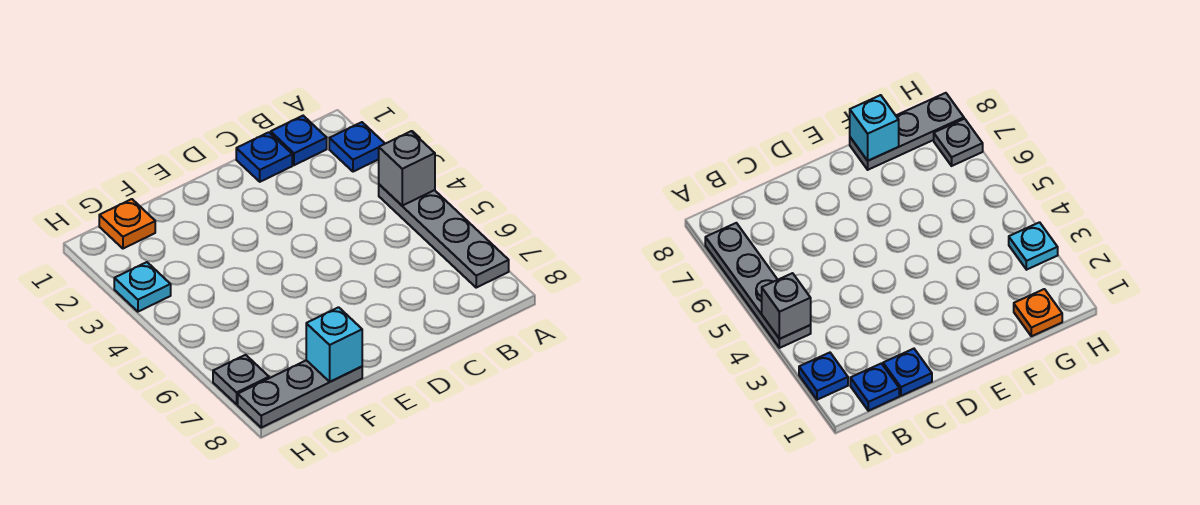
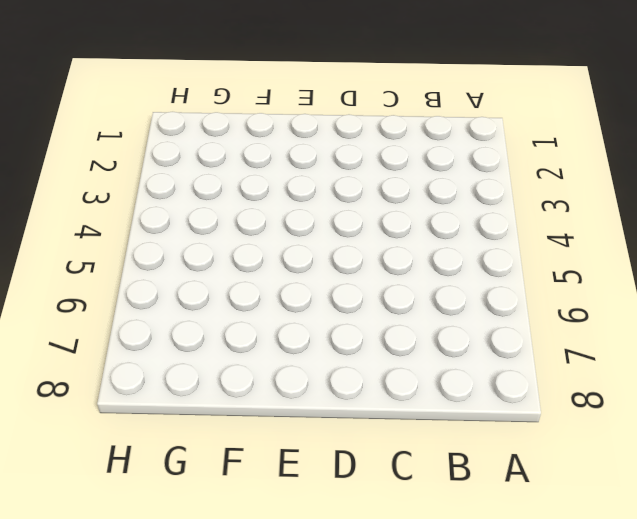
none -> blue 1x1 plate [329,122,385,172]
none -> grey 1x4 plate [379,184,509,288]

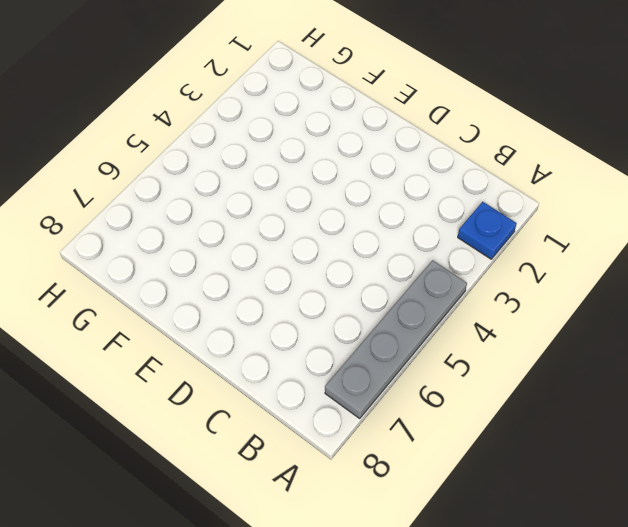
none -> blue 1x1 plate [271,116,327,165]
none -> blue 1x1 plate [236,132,292,182]

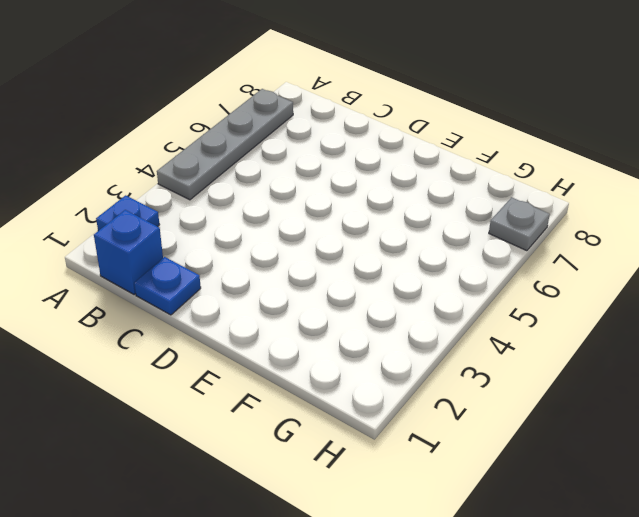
blue 1x1 brick [94,210,163,294] -> blue 1x1 plate [271,116,327,165]
none -> grey 1x3 plate [238,360,362,428]
none -> orange 1x1 plate [99,199,155,249]

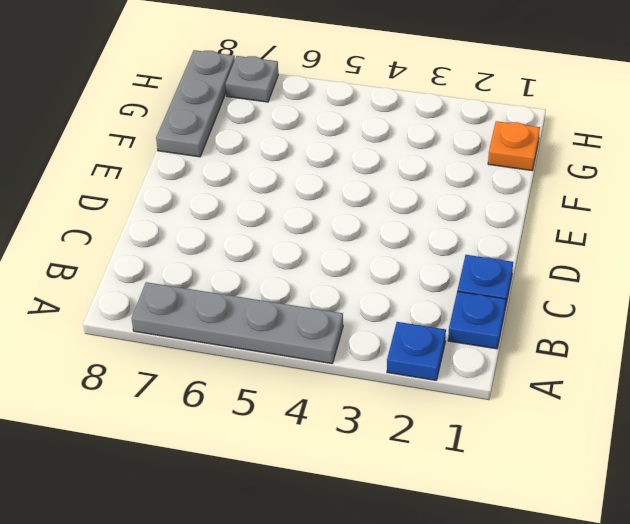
none -> cyan 1x1 plate [114,262,171,312]
none -> grey 1x1 brick [379,131,435,206]

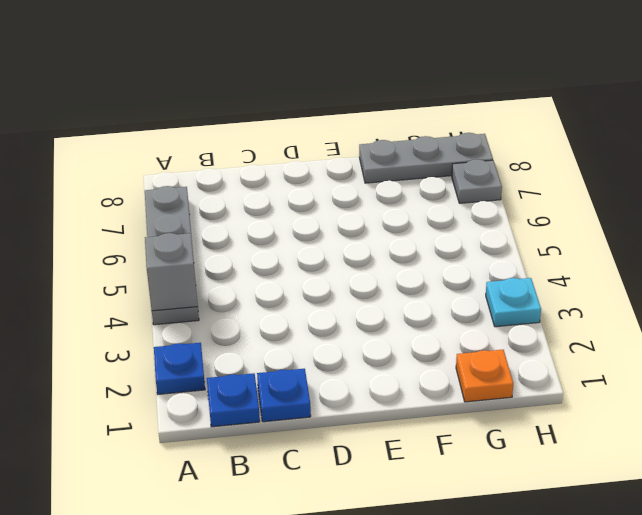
none -> cyan 1x1 brick [306,307,362,382]

